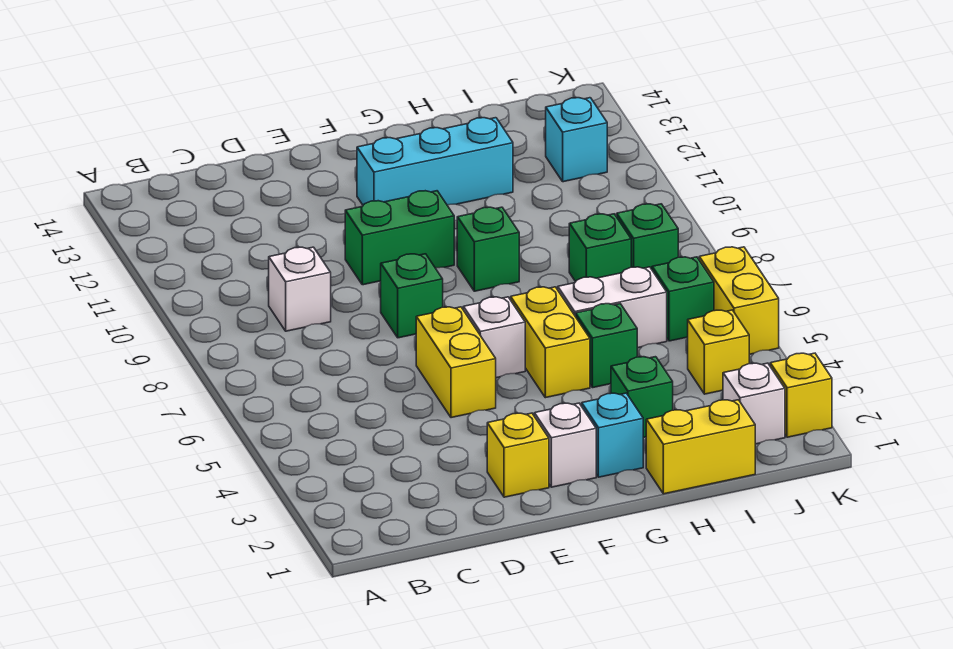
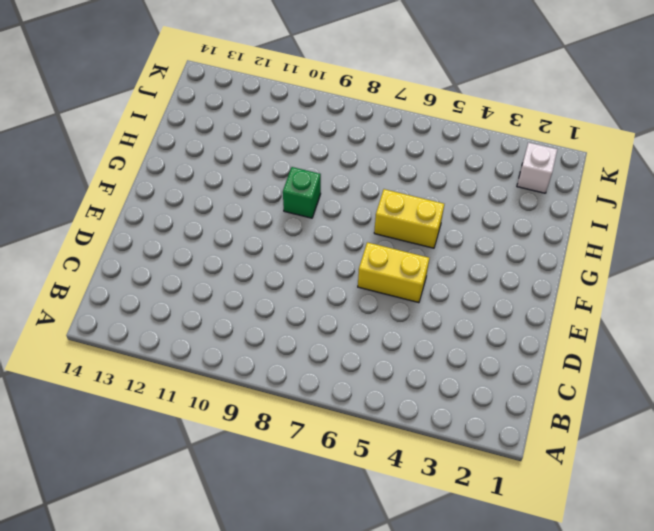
none -> white 1x1 brick [269,247,331,331]
none -> yellow 1x1 brick [487,413,549,497]
none -> green 1x1 brick [381,254,443,338]

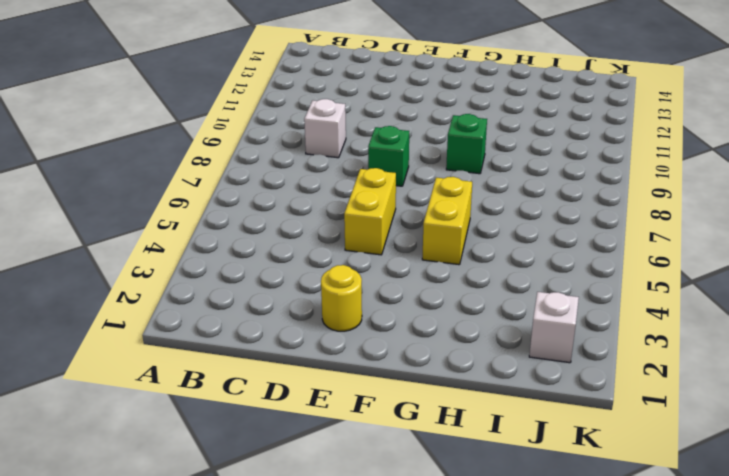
yellow 1x1 round brick [321,265,362,331] -> yellow 1x1 brick [487,413,549,497]
none -> green 1x2 brick [345,191,454,285]
none -> white 1x1 brick [534,403,596,487]
none -> white 1x1 brick [463,297,525,378]

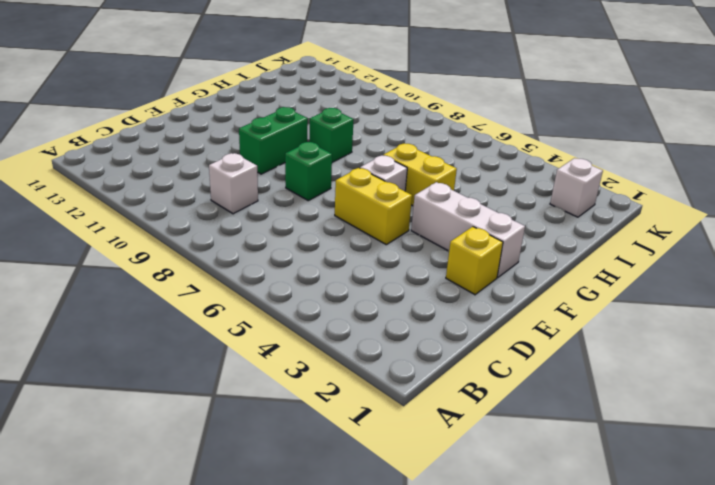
white 1x3 brick [411,182,525,278] -> white 1x1 brick [534,403,596,487]
none -> cyan 1x3 brick [357,118,513,205]
none -> cyan 1x1 brick [582,393,643,477]
none -> yellow 1x2 brick [646,400,755,494]

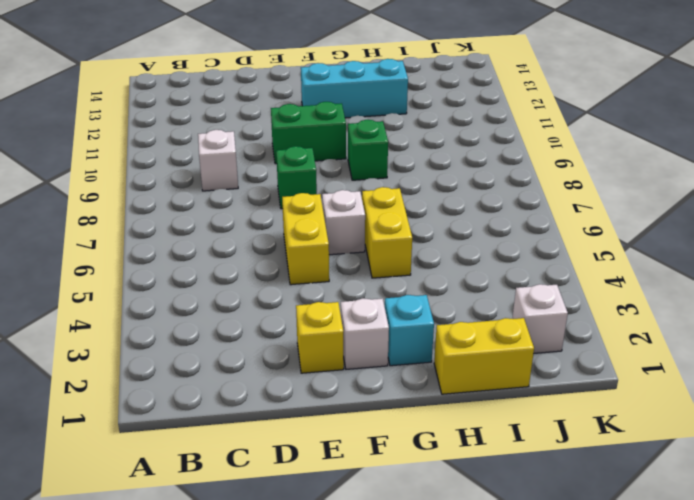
none -> green 1x1 brick [611,357,673,438]
none -> green 1x1 brick [576,304,637,388]
none -> white 1x2 brick [558,267,667,348]

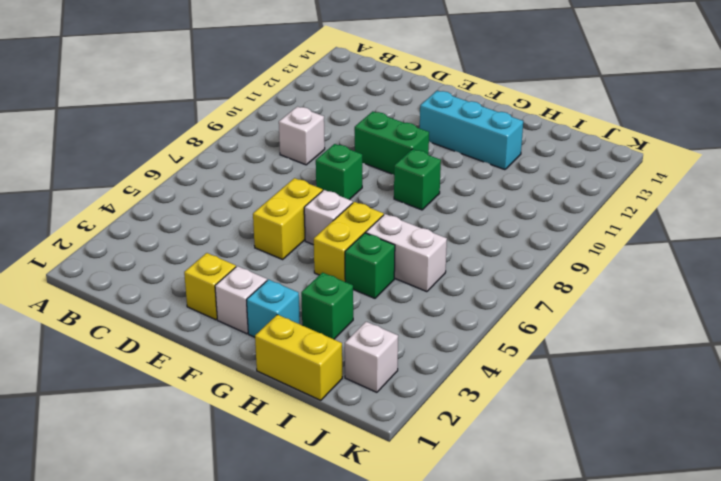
none -> green 1x1 brick [569,214,631,282]
none -> yellow 1x1 brick [688,310,749,394]
none -> green 1x1 brick [652,257,714,341]

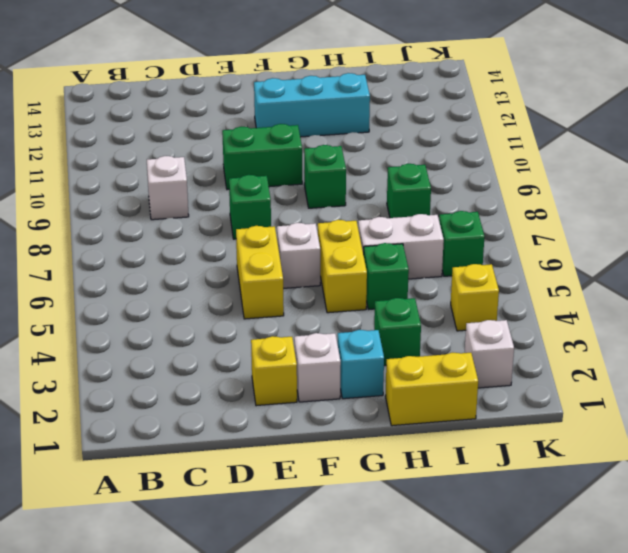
none -> green 1x1 brick [617,204,678,269]
none -> cyan 1x1 brick [546,98,607,182]
none -> yellow 1x1 brick [770,353,832,437]

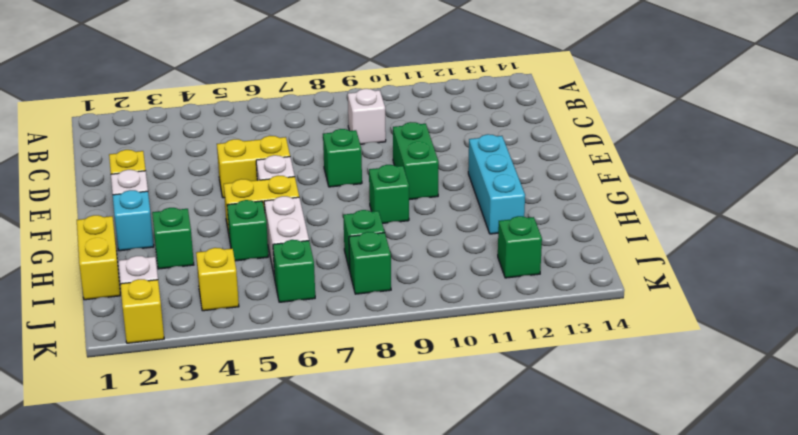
green 1x1 brick [498,216,542,278] -> cyan 1x1 brick [546,98,607,182]
none -> yellow 1x2 brick [699,247,779,354]

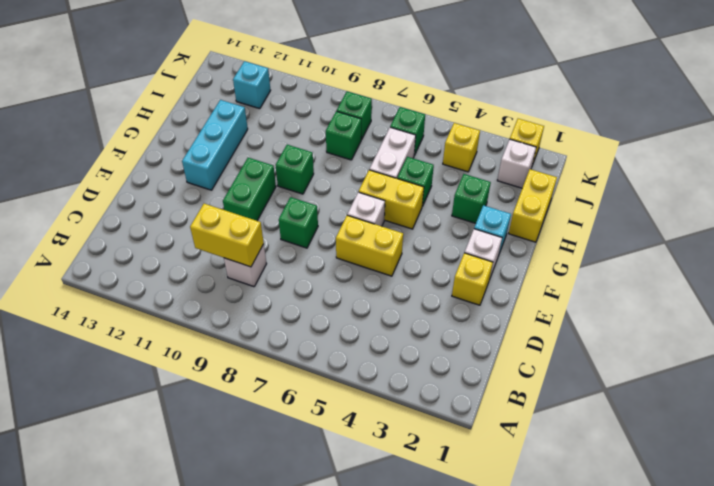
yellow 1x2 brick [190,204,264,267] -> yellow 1x2 brick moved to [699,247,779,354]

